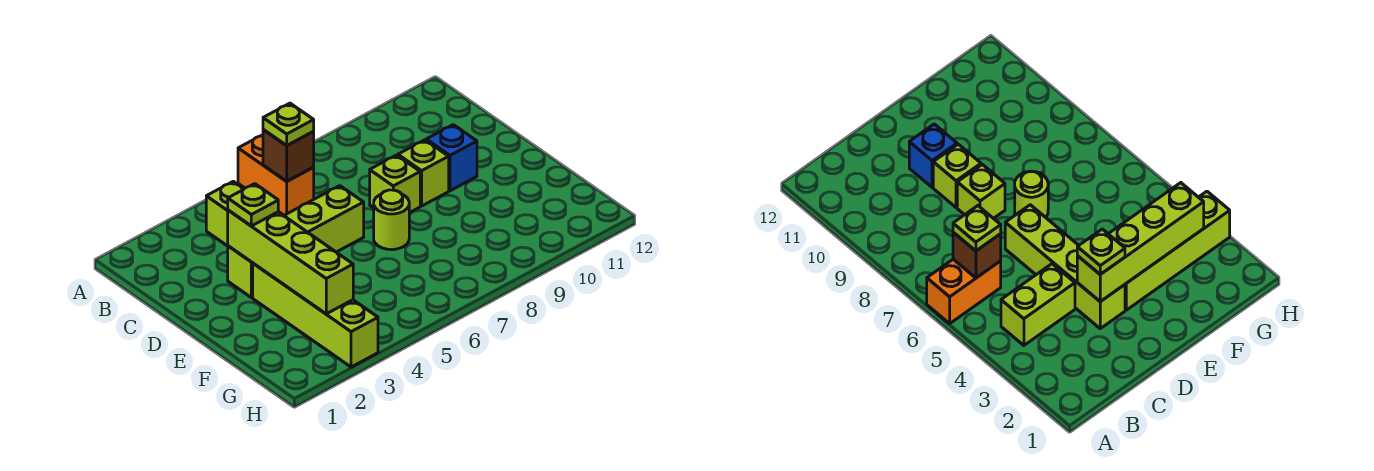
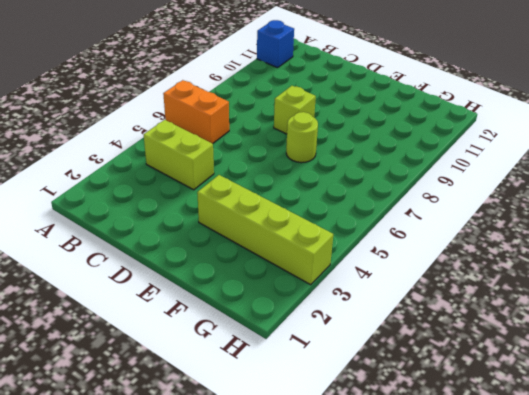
blue 1x1 brick [257,20,294,68] -> blue 1x1 brick moved to [426,125,477,191]
none -> lime 1x4 brick [228,186,364,298]
none -> lime 1x1 brick [398,140,449,206]
none -> brown 1x1 brick [263,129,314,181]

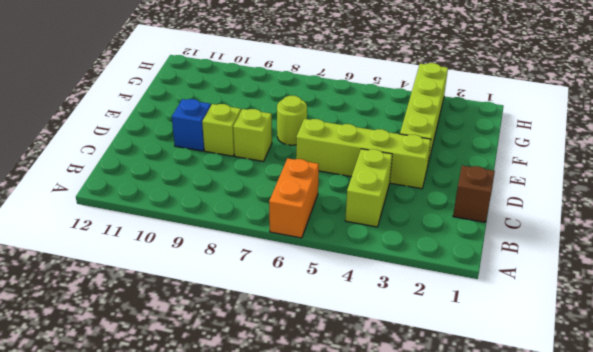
brown 1x1 brick [453,166,495,222] -> brown 1x1 brick moved to [263,129,314,181]
none -> lime 1x4 brick [228,210,353,314]
none -> lime 1x1 plate [263,103,314,146]
none -> lime 1x1 plate [228,184,278,226]

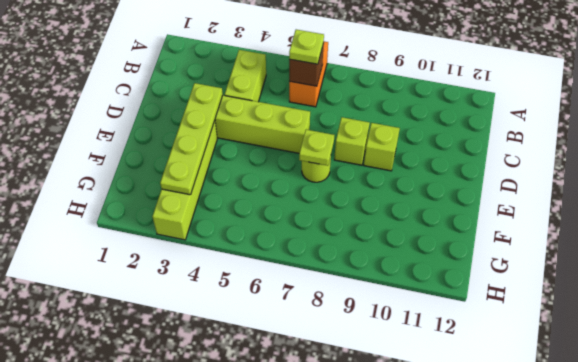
lime 1x4 plate [160,83,223,195] -> lime 1x4 brick [228,210,353,314]
lime 1x1 plate [299,130,334,166] -> lime 1x1 plate moved to [228,184,278,226]
none -> blue 1x1 brick [426,125,477,191]

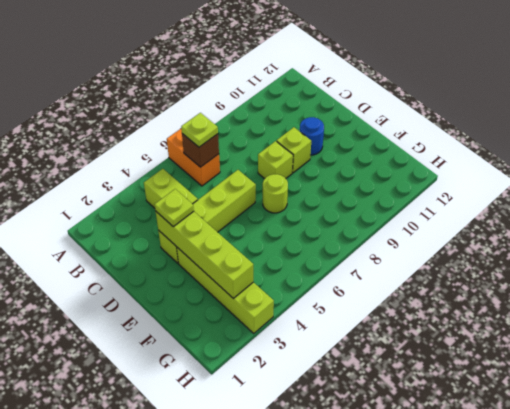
blue 1x1 round brick [300,117,324,155] -> blue 1x1 brick [426,125,477,191]

